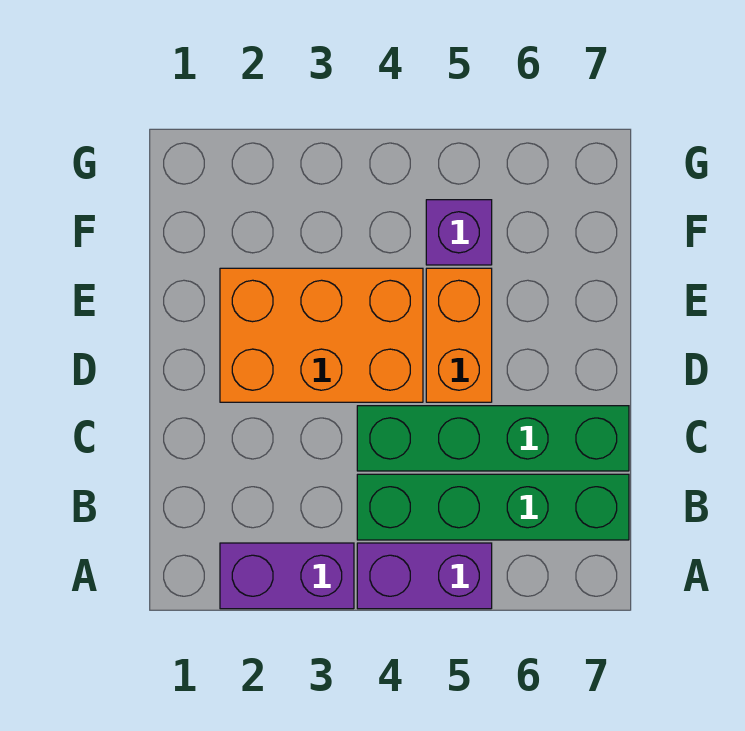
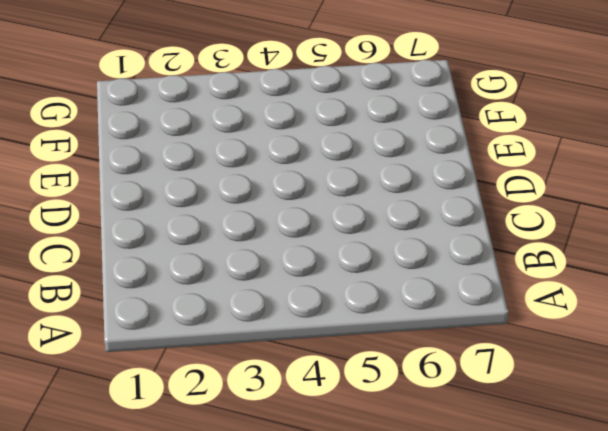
none -> purple 1x2 brick [220,543,354,609]
none -> purple 1x2 brick [357,543,492,609]

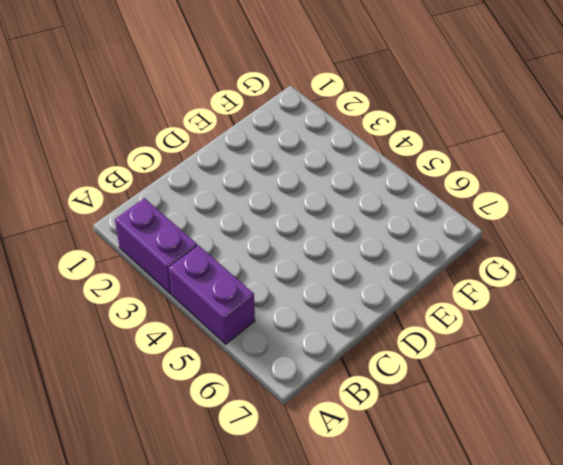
none -> green 1x4 brick [357,474,629,540]
none -> green 1x4 brick [357,406,629,471]

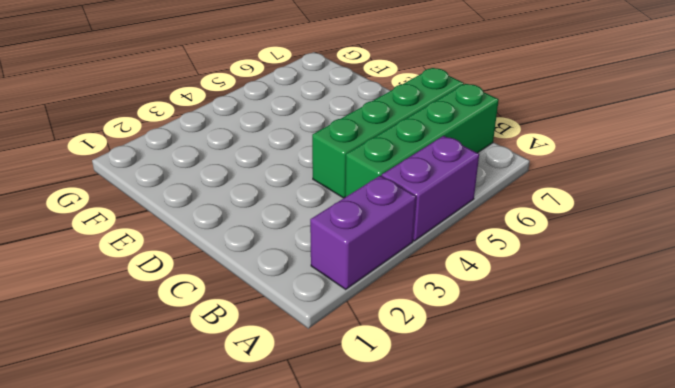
none -> orange 2x3 brick [220,268,423,402]
none -> orange 1x2 brick [426,268,492,402]

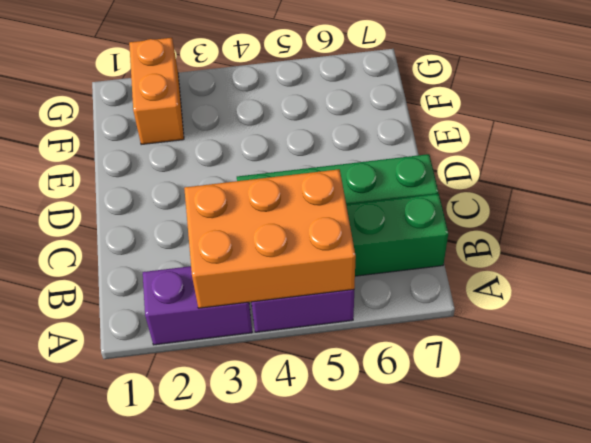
orange 2x3 brick [184,169,356,308] -> orange 2x3 brick moved to [220,268,423,402]
orange 1x2 brick [129,38,184,145] -> orange 1x2 brick moved to [426,268,492,402]
none -> purple 1x1 brick [426,200,492,265]

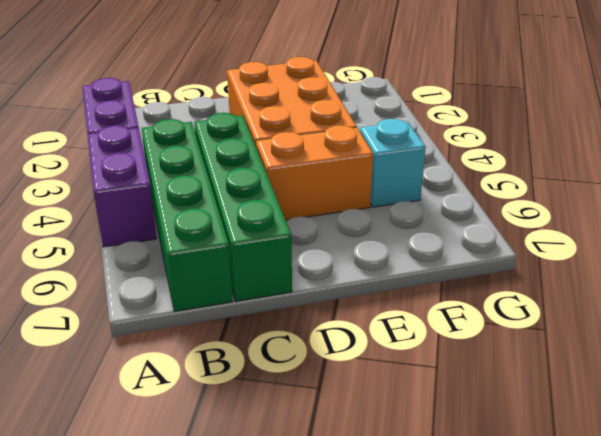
cyan 1x1 brick [360,119,426,207] -> purple 1x1 brick [426,200,492,265]

